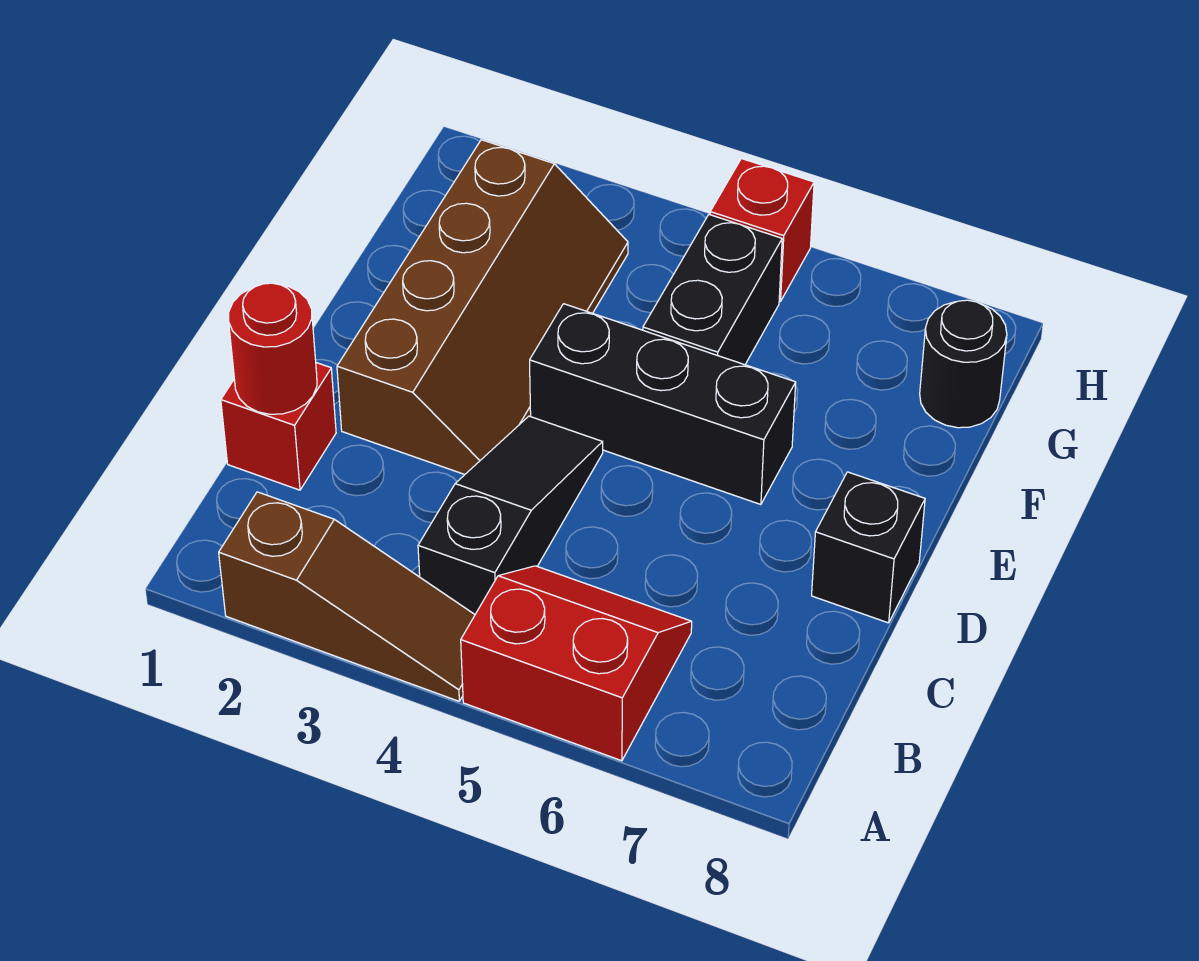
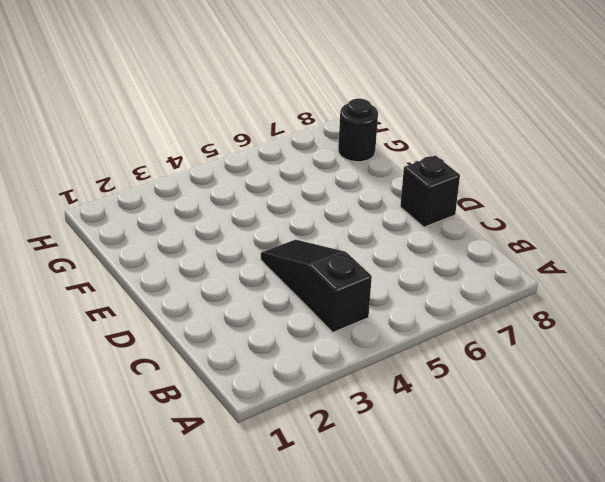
none -> brown 1x3 slope [219,492,475,701]
none -> red 2x2 slope [461,566,692,761]

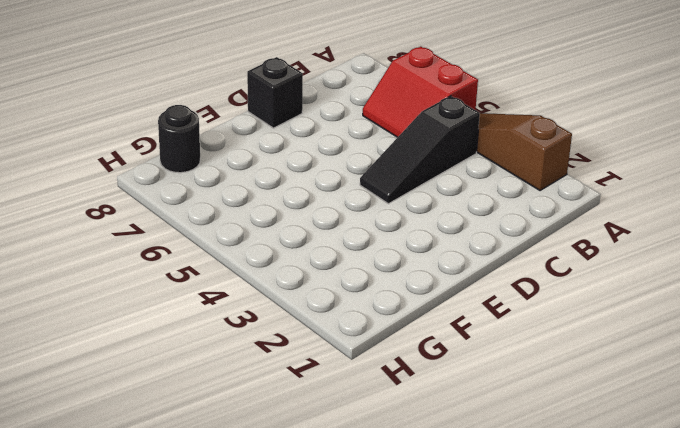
none -> red 1x1 brick [221,363,336,490]
none -> brown 2x4 slope [337,140,628,474]

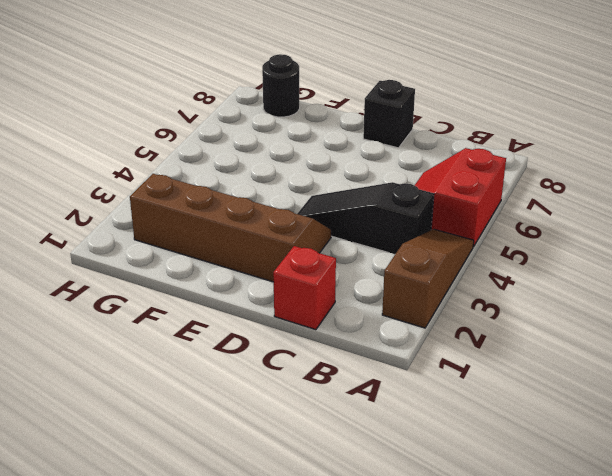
none -> black 1x3 brick [530,304,796,504]
none -> black 1x2 brick [643,215,782,365]

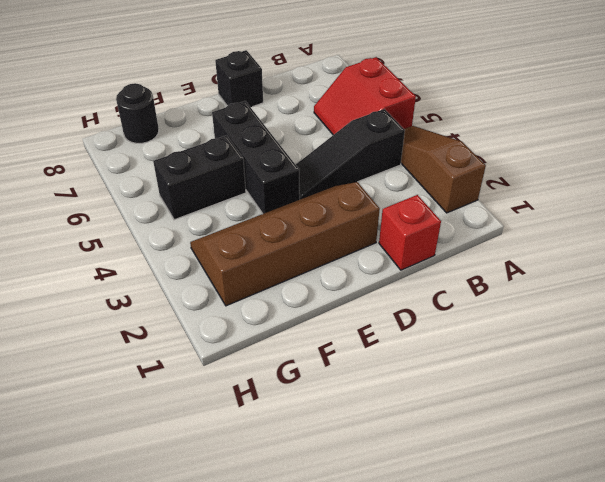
none -> red 1x1 brick [710,158,814,301]
none -> red 1x1 round brick [229,283,317,414]

